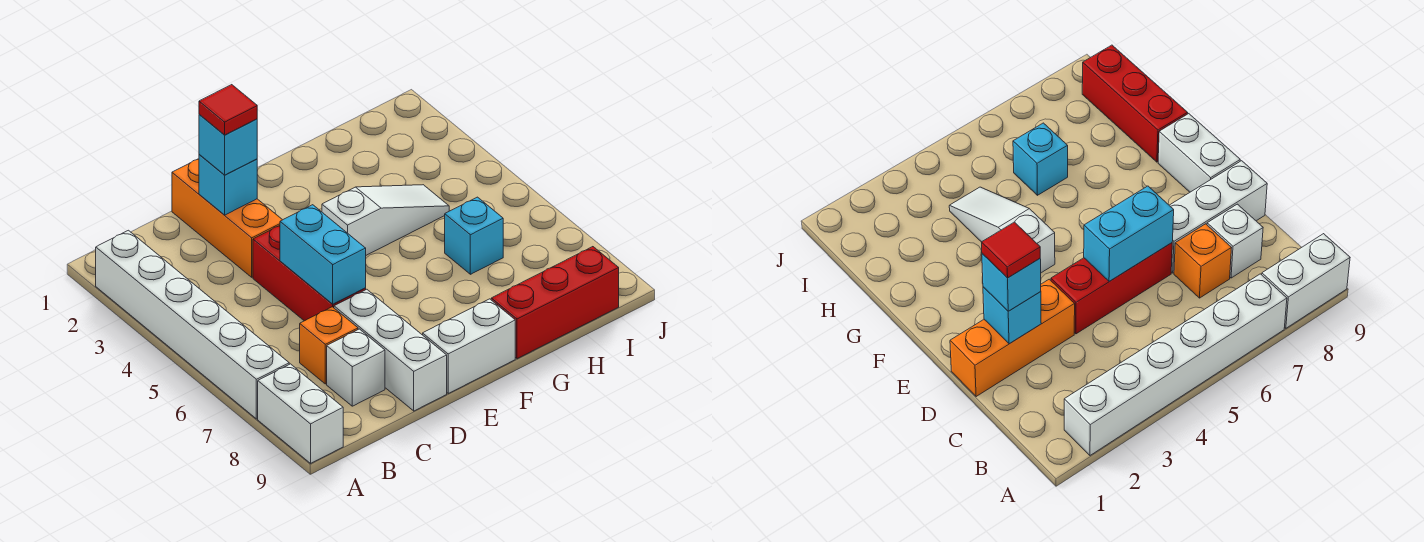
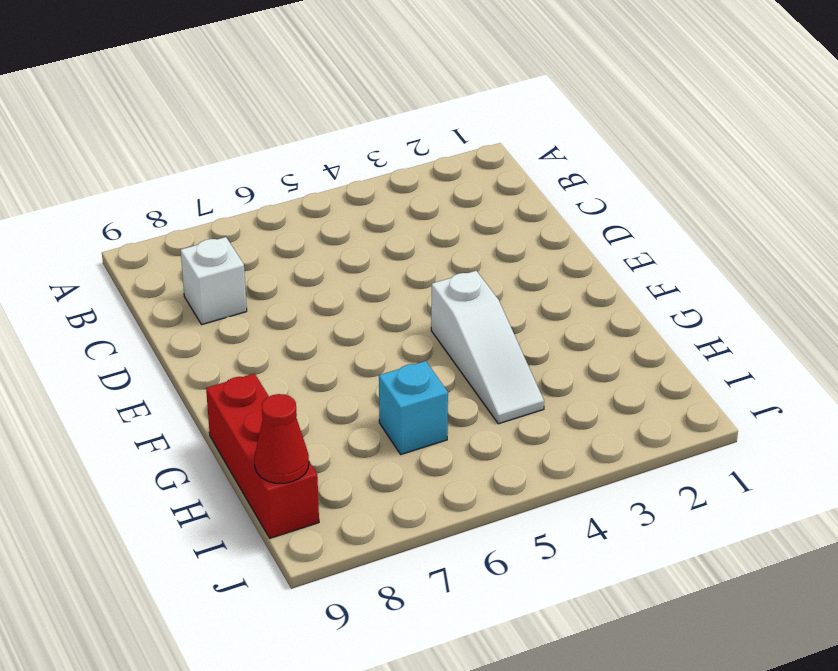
red 1x1 cone [254,394,309,483] -> none
none -> white 1x6 brick [96,230,289,419]
none -> white 1x2 brick [258,364,343,463]
none -> orange 1x1 brick [300,307,358,384]

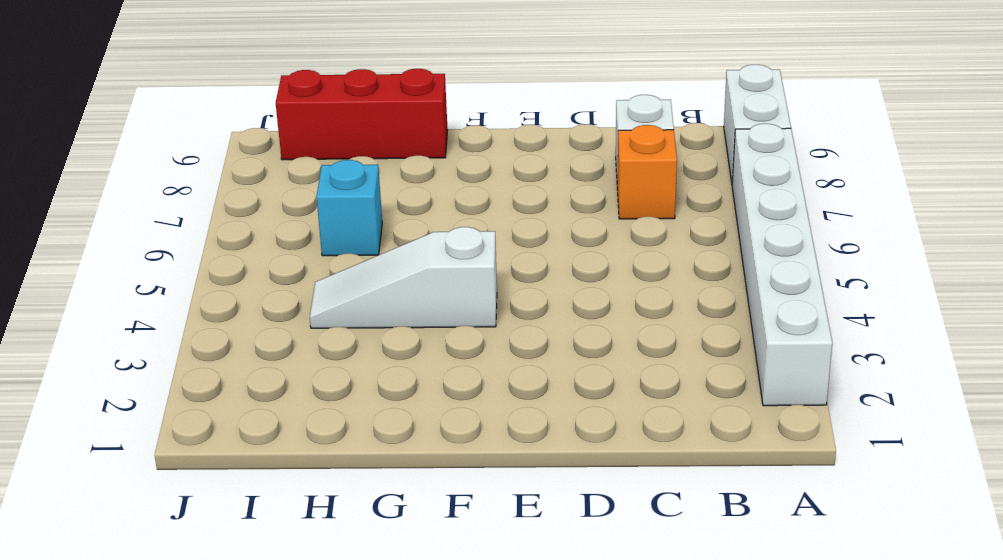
none -> orange 1x3 brick [172,159,282,277]
none -> red 1x3 brick [253,226,366,321]
none -> white 1x3 brick [334,289,447,411]

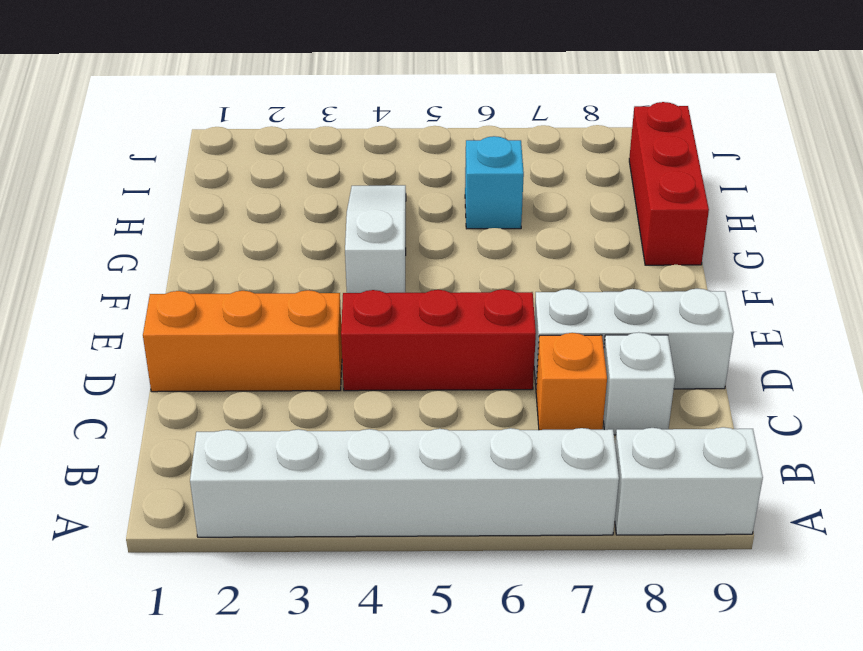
none -> white 1x2 brick [423,299,515,393]
none -> cyan 1x1 brick [199,154,257,215]
none -> cyan 1x2 brick [280,205,366,304]

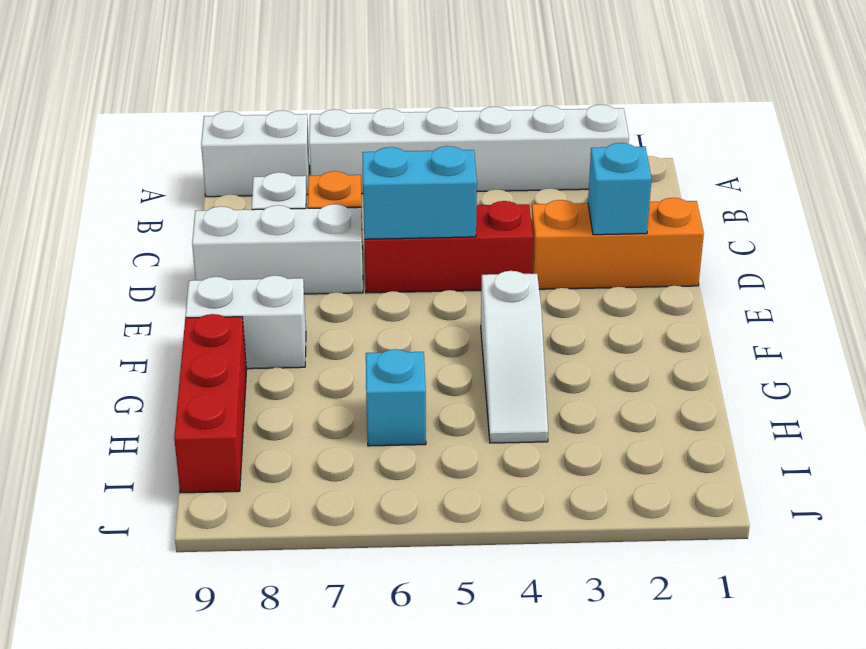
white 1x2 brick [185,275,306,369] -> white 1x2 brick turned to [423,299,515,393]
none -> cyan 1x1 brick [199,114,257,175]
none -> red 1x1 tile [199,85,257,135]

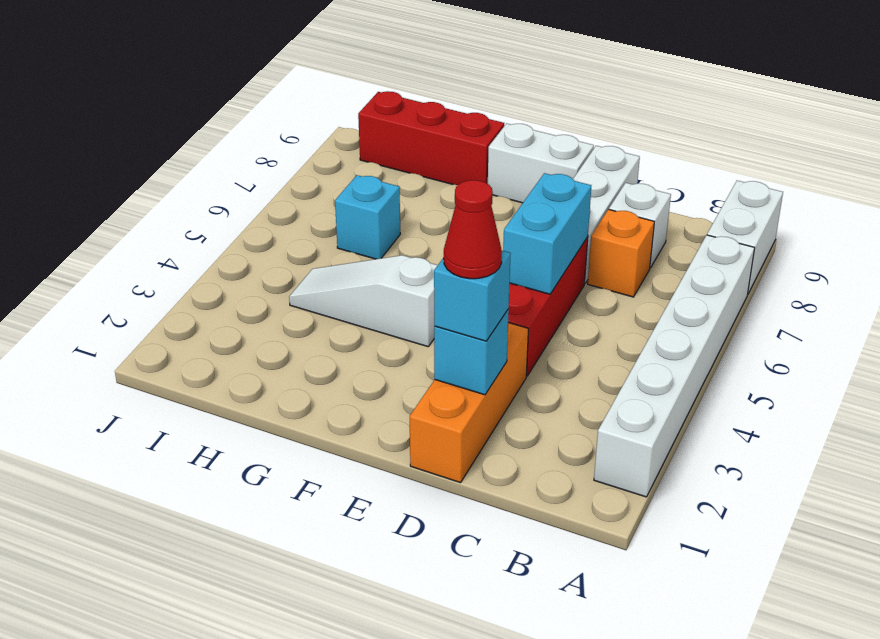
red 1x1 cone [444,180,502,279] -> red 1x1 tile [199,85,257,135]

